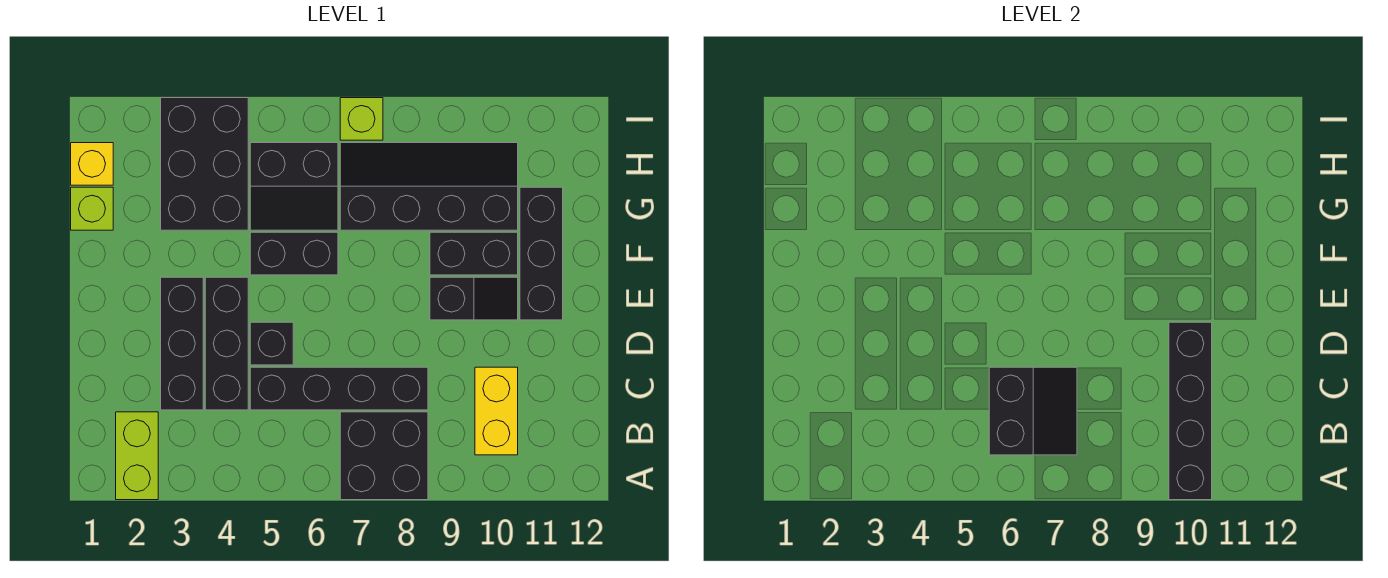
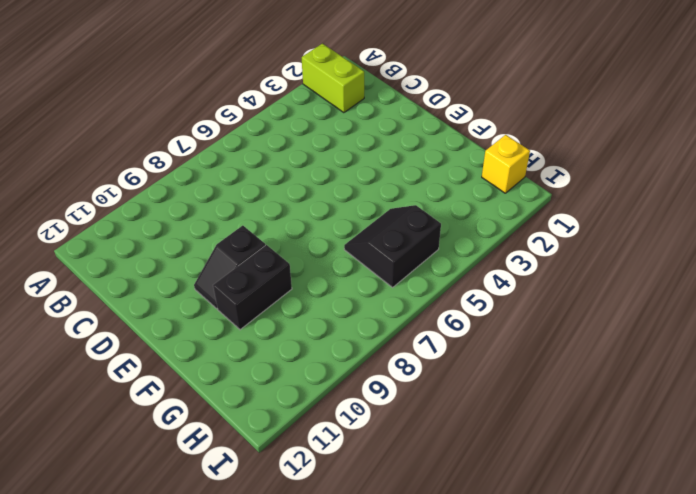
none -> black 2x2 brick [340,412,428,500]
none -> yellow 1x2 brick [475,367,518,455]
none -> black 1x3 brick [161,277,203,410]

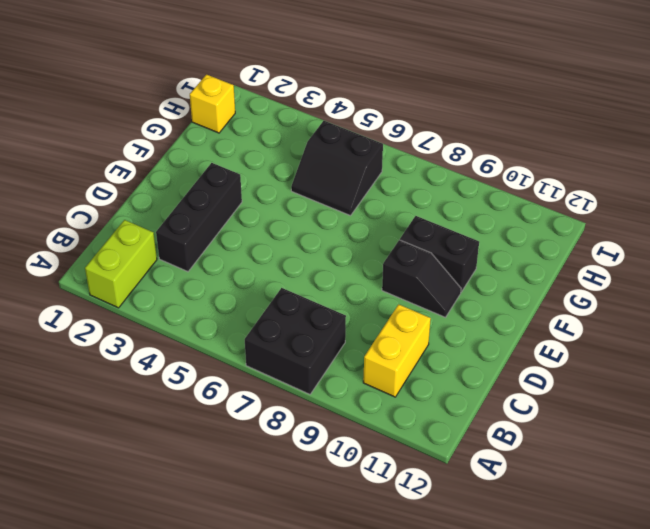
none -> black 1x3 brick [205,277,248,410]
none -> black 1x4 brick [250,367,428,410]
none -> black 1x1 brick [250,322,293,365]

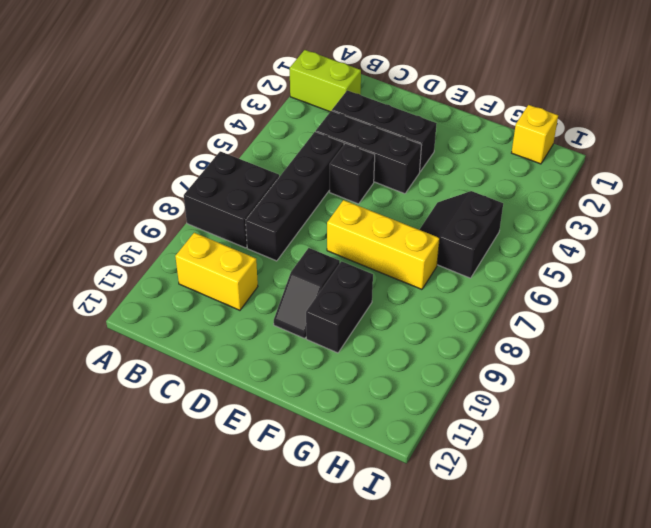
yellow 1x3 brick [327,200,440,289] -> black 2x4 slope [340,143,518,230]
none -> black 1x3 brick [520,187,563,320]
none -> black 1x2 brick [250,232,338,275]
none -> lime 1x1 brick [71,187,113,230]

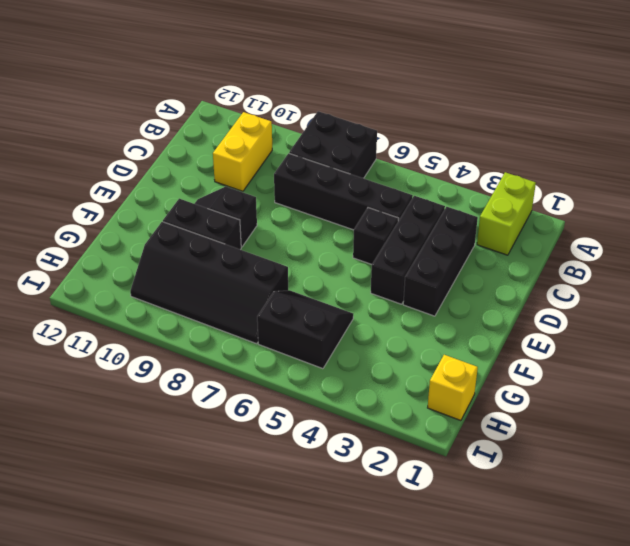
none -> black 1x3 brick [520,187,563,320]
none -> black 1x2 brick [250,232,338,275]
none -> lime 1x1 brick [71,187,113,230]

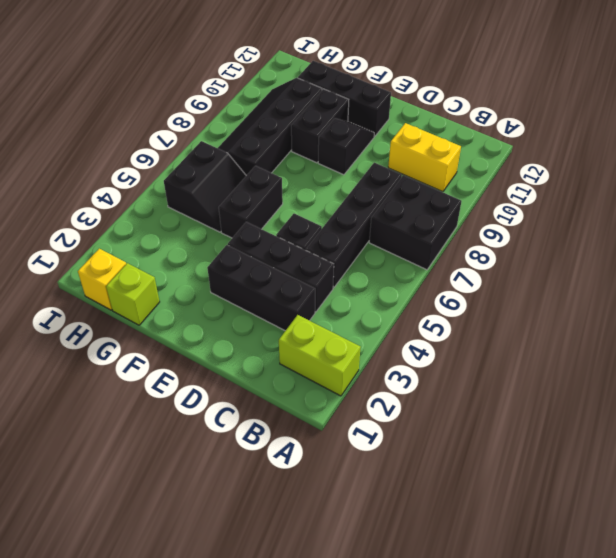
none -> black 2x3 brick [161,98,248,230]
none -> lime 1x1 brick [340,98,383,140]
none -> black 1x4 brick [1169,322,1212,500]

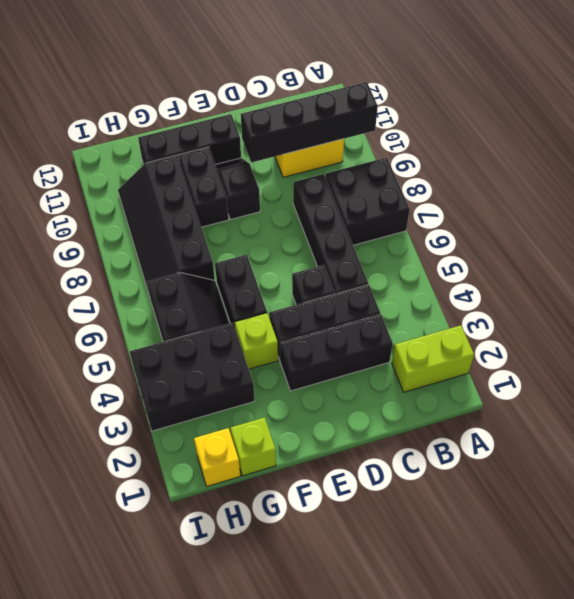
lime 1x1 brick [235,313,278,369] -> lime 1x1 brick moved to [340,98,383,140]
none -> black 2x2 slope [989,367,1077,455]

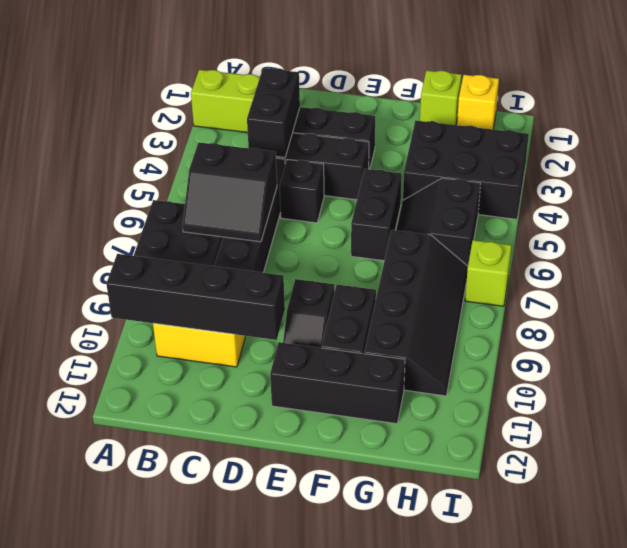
black 1x2 brick [247,68,300,157] -> none

